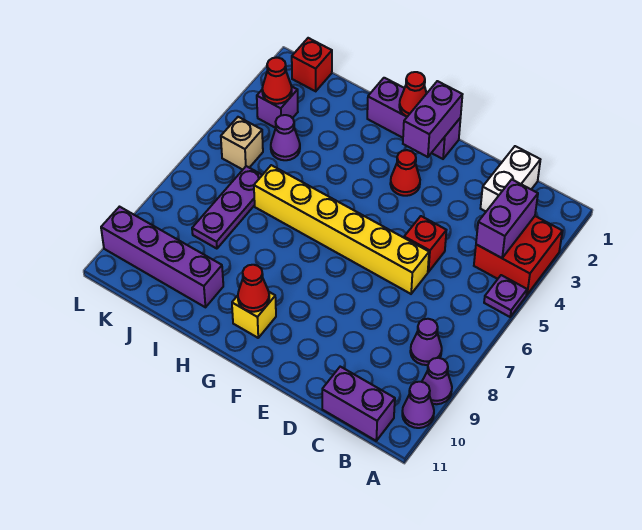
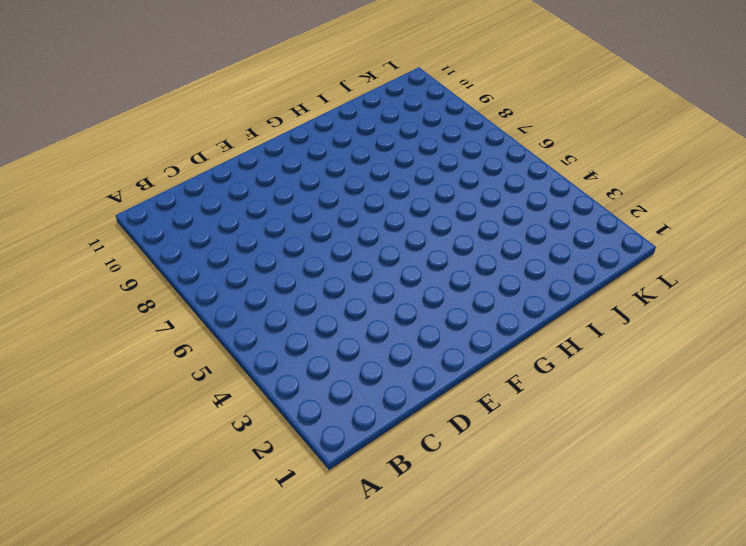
none -> red 2x2 brick [474,216,562,295]
none -> purple 1x1 plate [484,275,527,317]
none -> purple 1x1 cone [422,358,452,404]

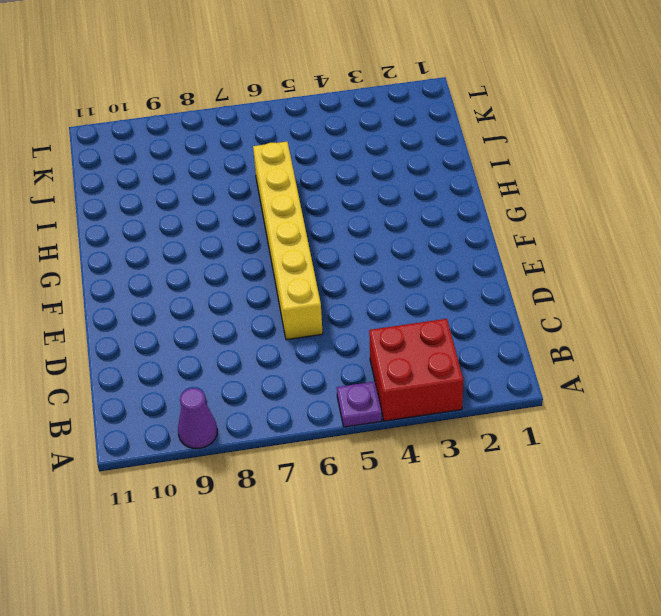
none -> purple 1x1 cone [402,382,434,428]
none -> purple 1x1 cone [410,319,442,365]
none -> purple 1x2 brick [322,367,395,441]

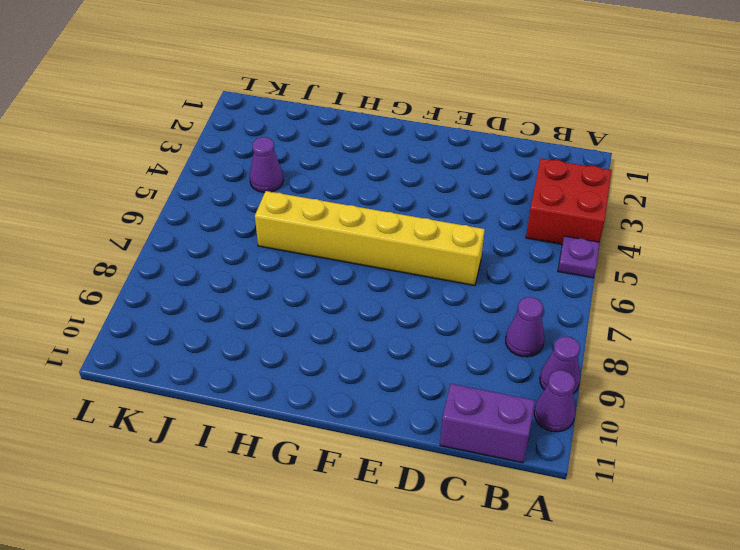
none -> white 1x2 brick [480,146,540,211]
none -> red 1x1 brick [404,216,446,272]
none -> purple 1x3 brick [367,78,461,159]

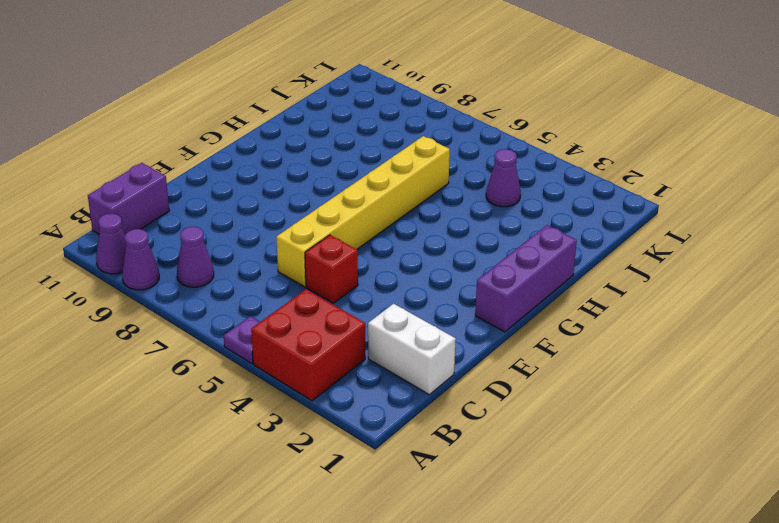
none -> red 1x1 cone [390,150,420,196]
none -> yellow 1x1 brick [232,292,276,338]
none -> purple 1x4 brick [101,207,223,307]

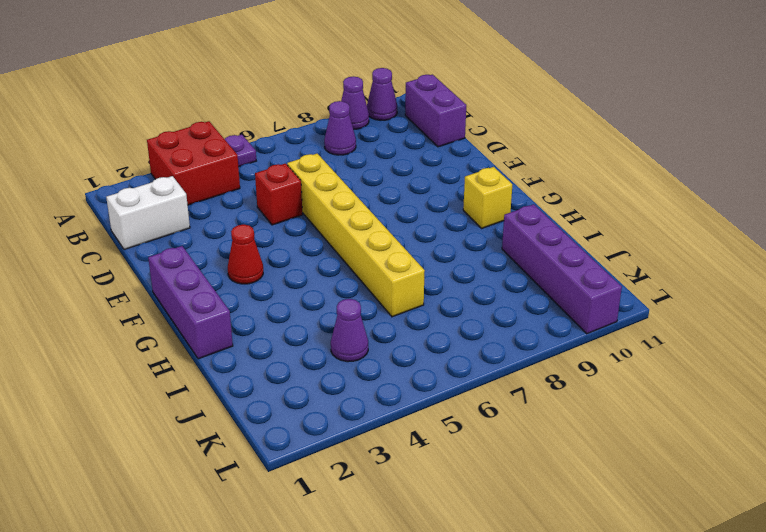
none -> purple 1x3 plate [192,166,262,249]
none -> red 1x1 brick [292,38,332,91]
none -> purple 1x1 brick [257,86,298,128]

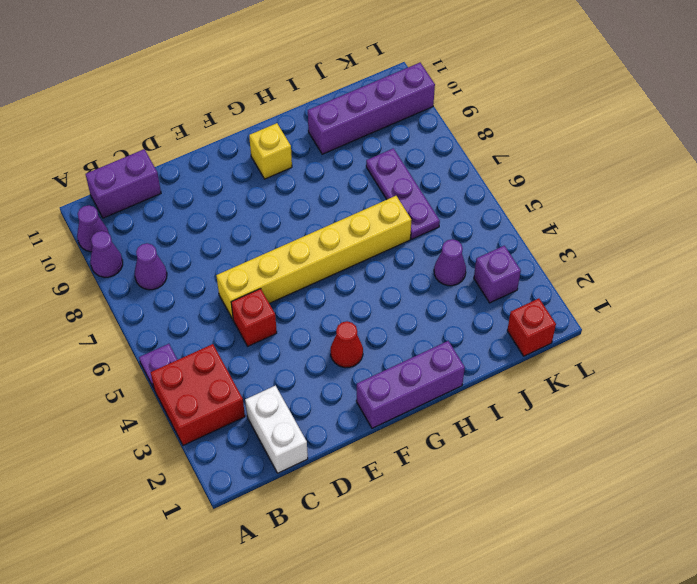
none -> tan 1x1 brick [221,117,263,170]
none -> purple 1x2 brick [476,180,538,258]
none -> purple 1x2 brick [403,81,462,157]

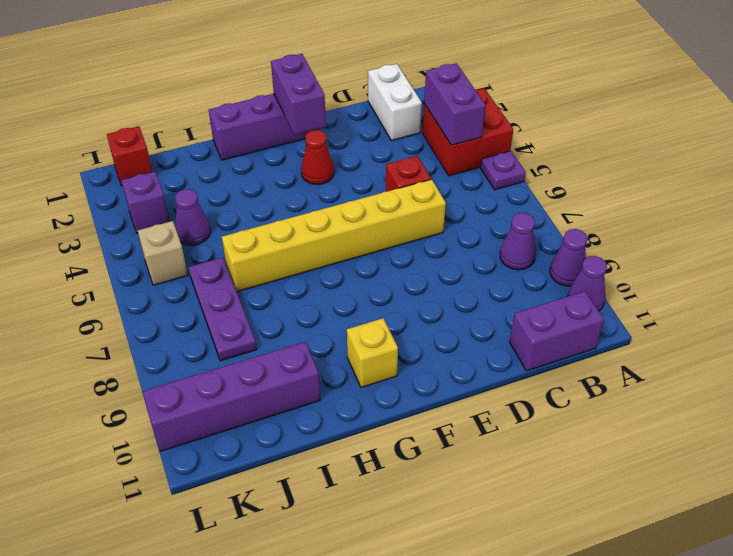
none -> red 1x1 cone [399,72,427,117]
none -> red 1x1 cone [238,265,269,312]
none -> red 1x1 cone [262,58,292,104]

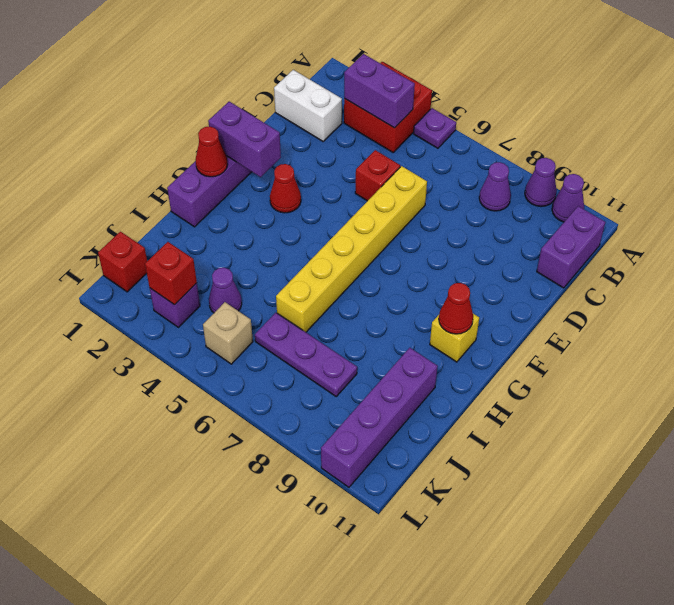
red 1x1 brick [145,242,197,305] -> red 1x1 cone [262,58,292,104]

